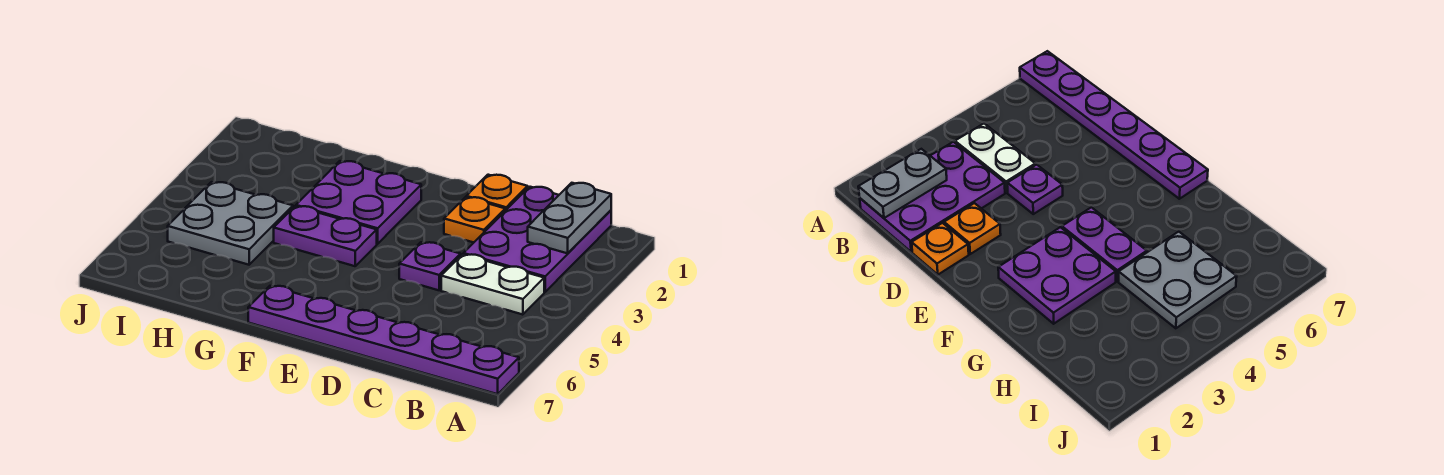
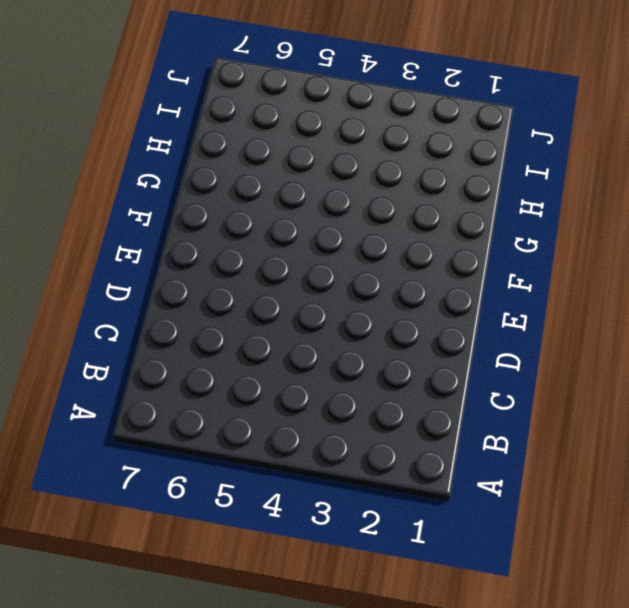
none -> purple 1x6 plate [248,286,519,394]
none -> purple 2x3 plate [464,187,611,292]

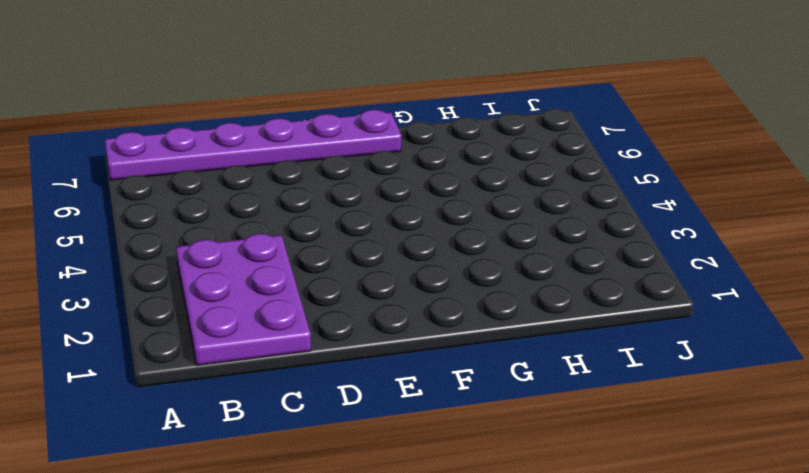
none -> white 1x2 plate [441,254,544,315]
none -> orange 1x1 plate [466,175,528,211]

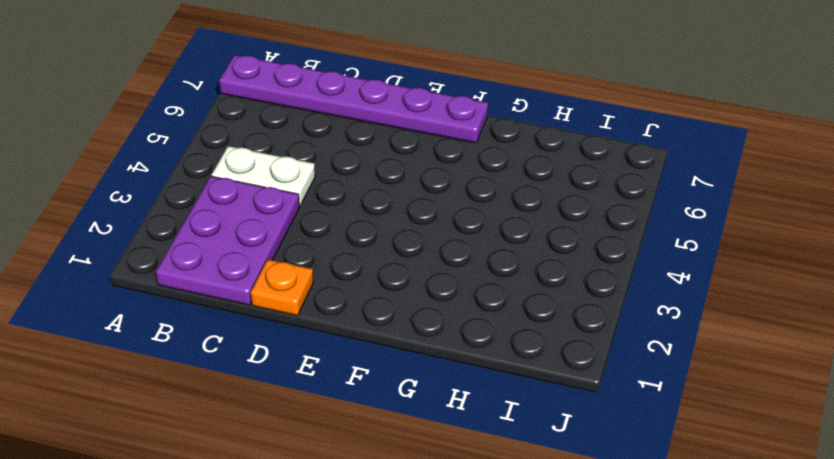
none -> orange 1x1 plate [444,197,505,242]
none -> purple 1x1 plate [399,242,460,290]

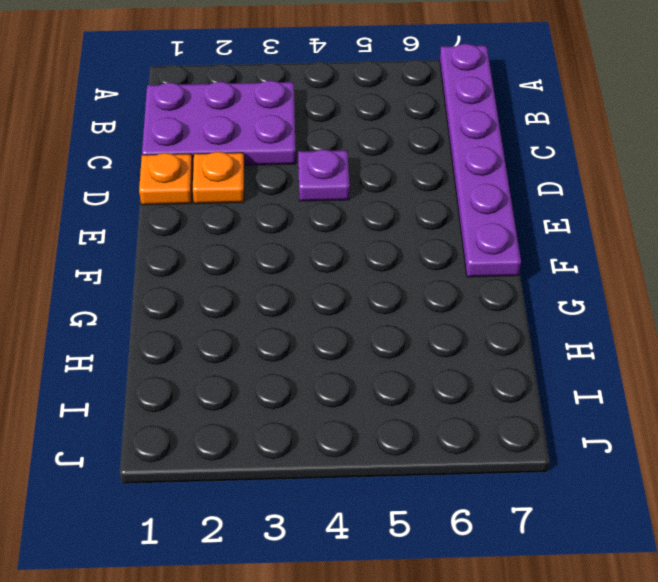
none -> white 1x2 plate [441,254,544,315]
none -> purple 2x2 plate [296,161,421,244]

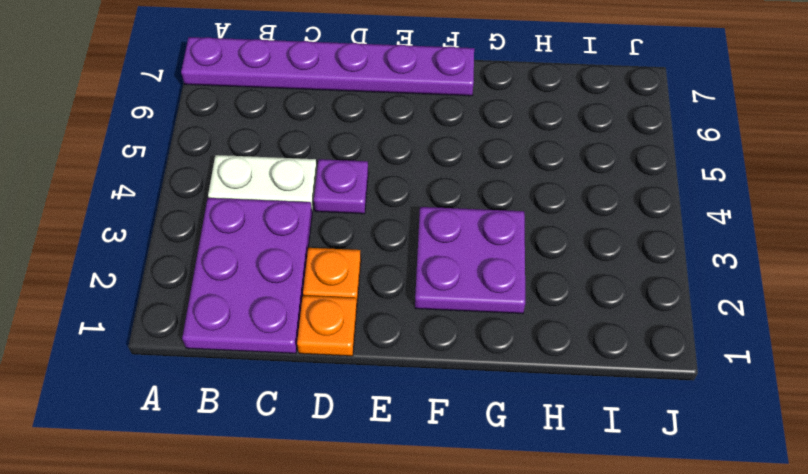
none -> purple 1x2 plate [274,206,377,266]
none -> grey 2x2 plate [168,182,293,265]

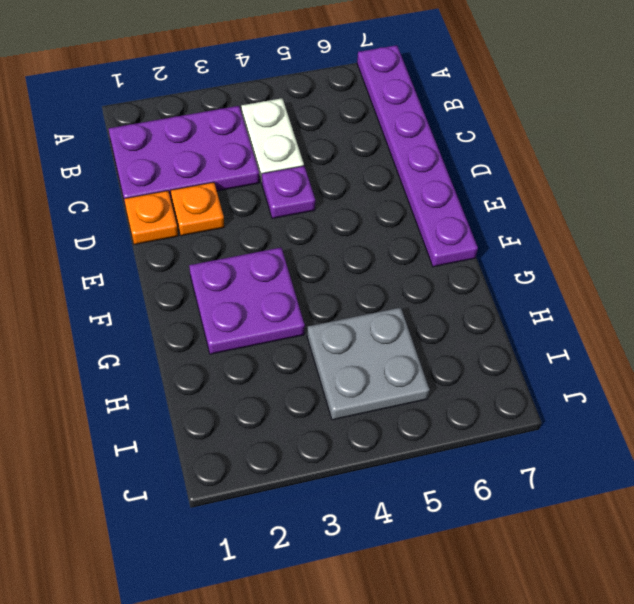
none -> purple 1x2 plate [274,206,377,266]
none -> grey 1x2 plate [528,183,611,253]

